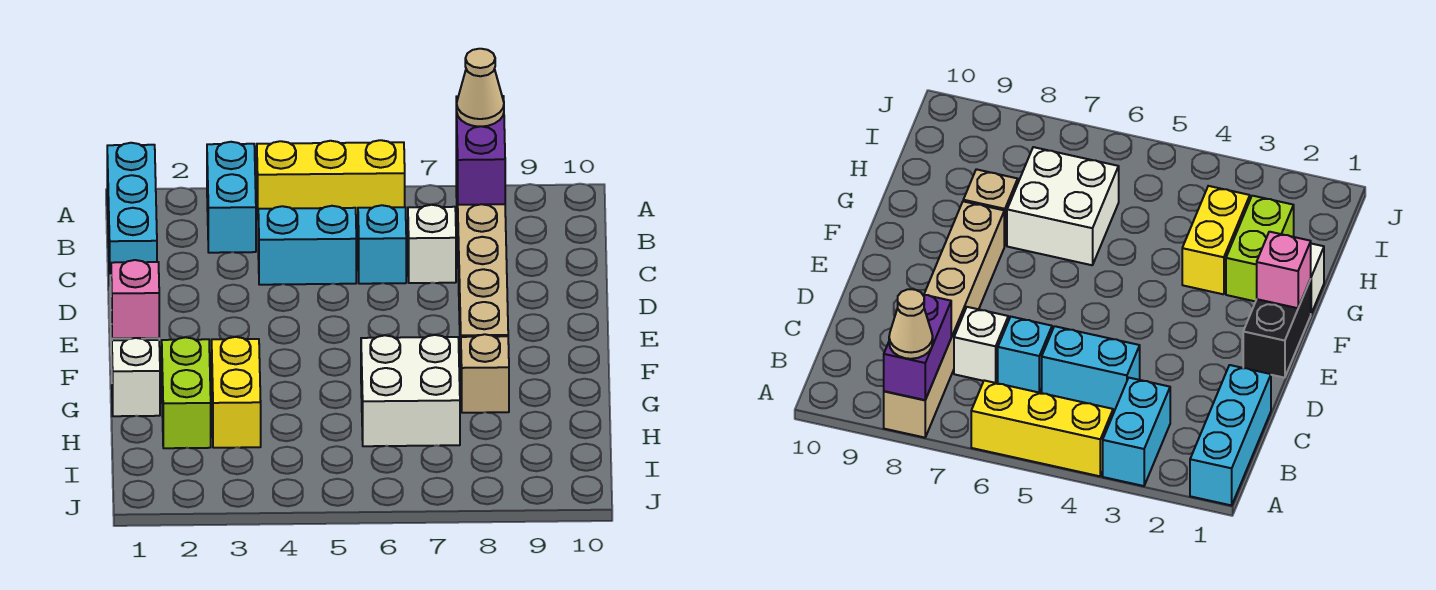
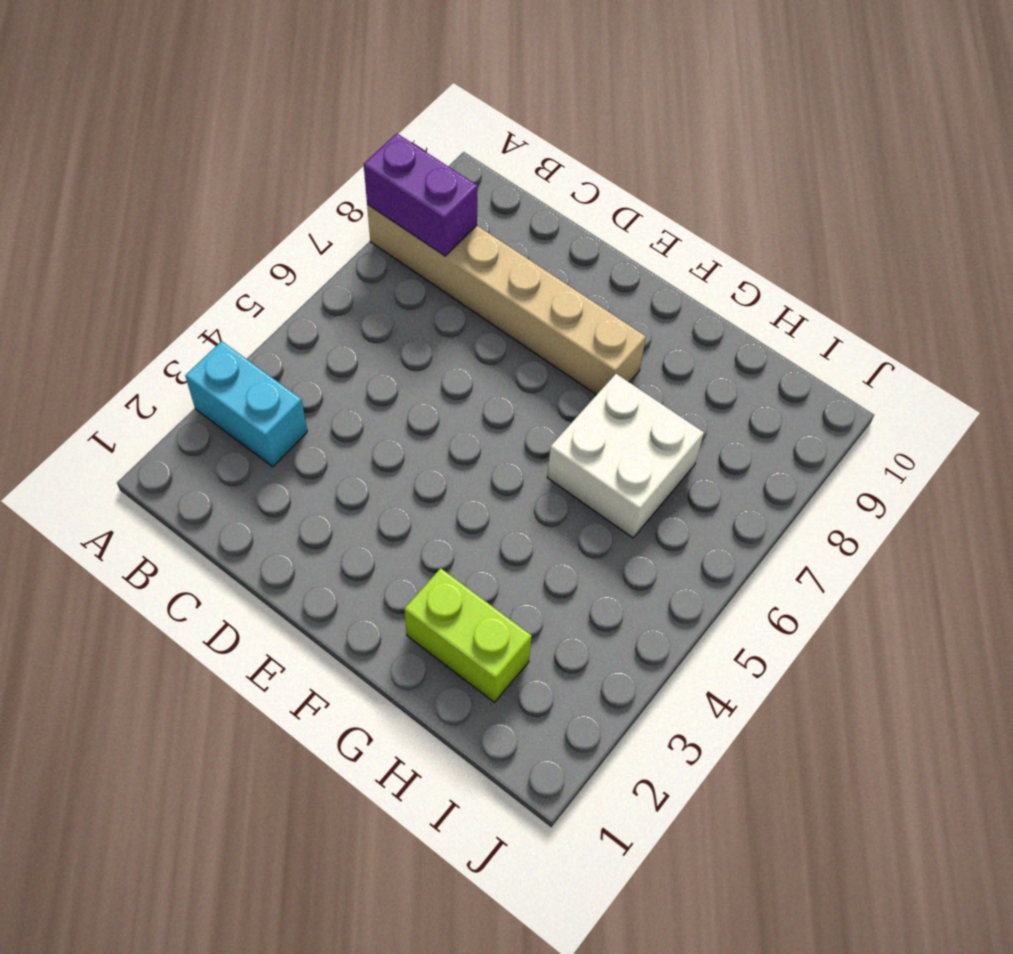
none -> cyan 1x3 brick [107,143,157,284]
none -> yellow 1x3 brick [257,140,405,219]
none -> cyan 1x2 brick [258,206,356,285]

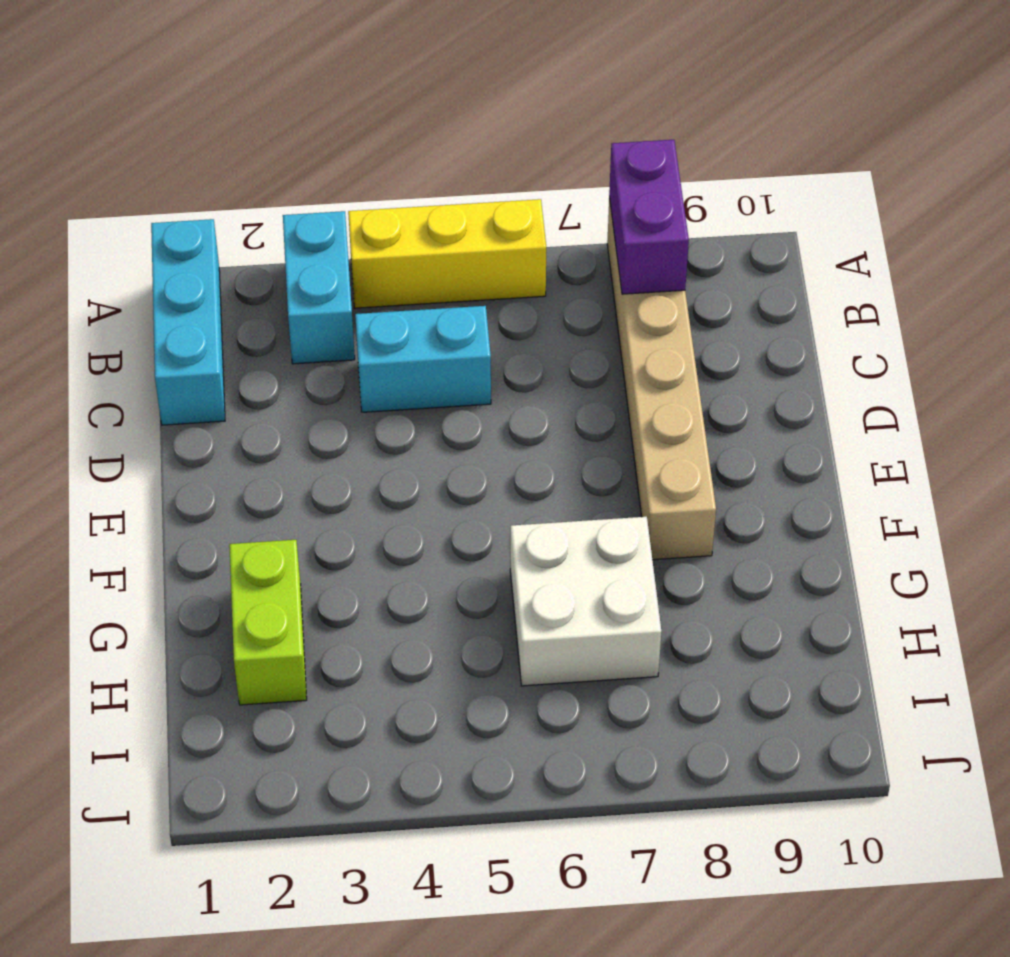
none -> cyan 1x1 brick [358,205,406,284]
none -> white 1x1 brick [408,205,456,283]
none -> black 1x2 brick [1243,279,1311,378]

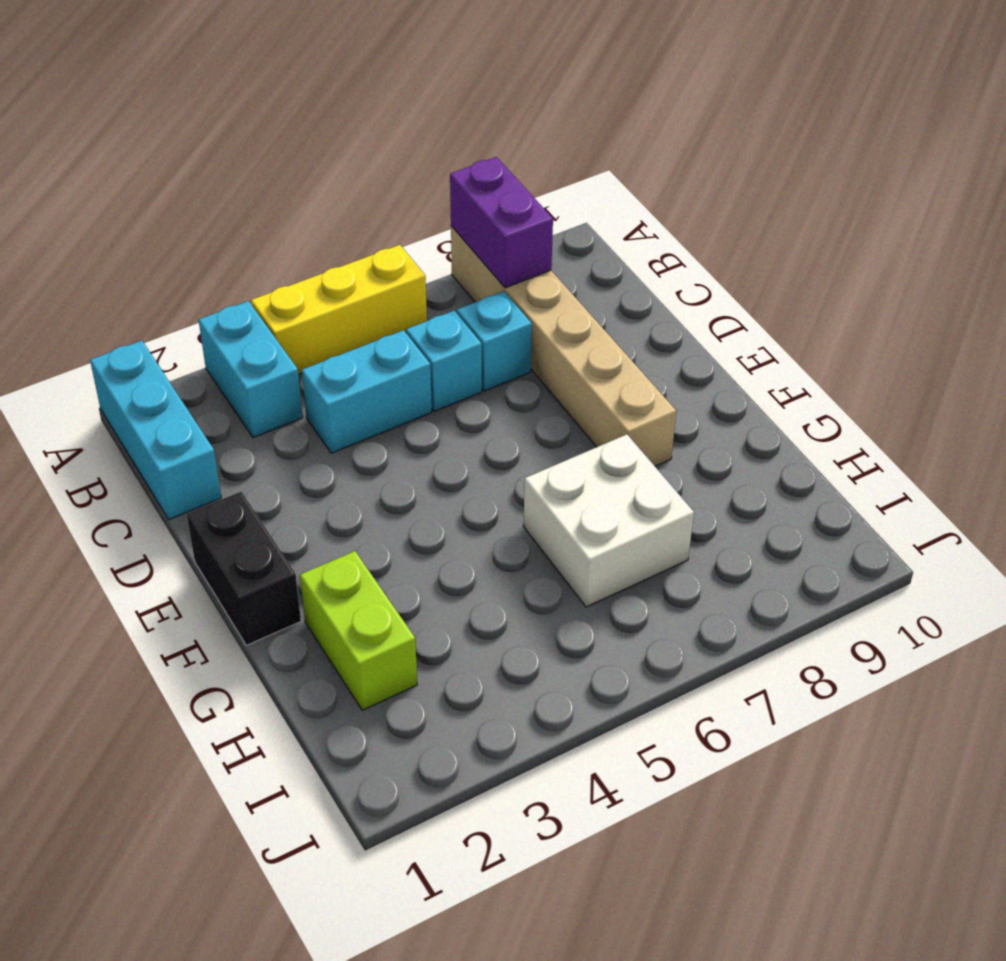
cyan 1x1 brick [457,291,532,391] -> white 1x1 brick [408,205,456,283]
none -> white 1x1 brick [112,338,160,416]
none -> yellow 1x2 brick [212,337,261,448]
none -> tan 1x1 brick [461,334,509,413]

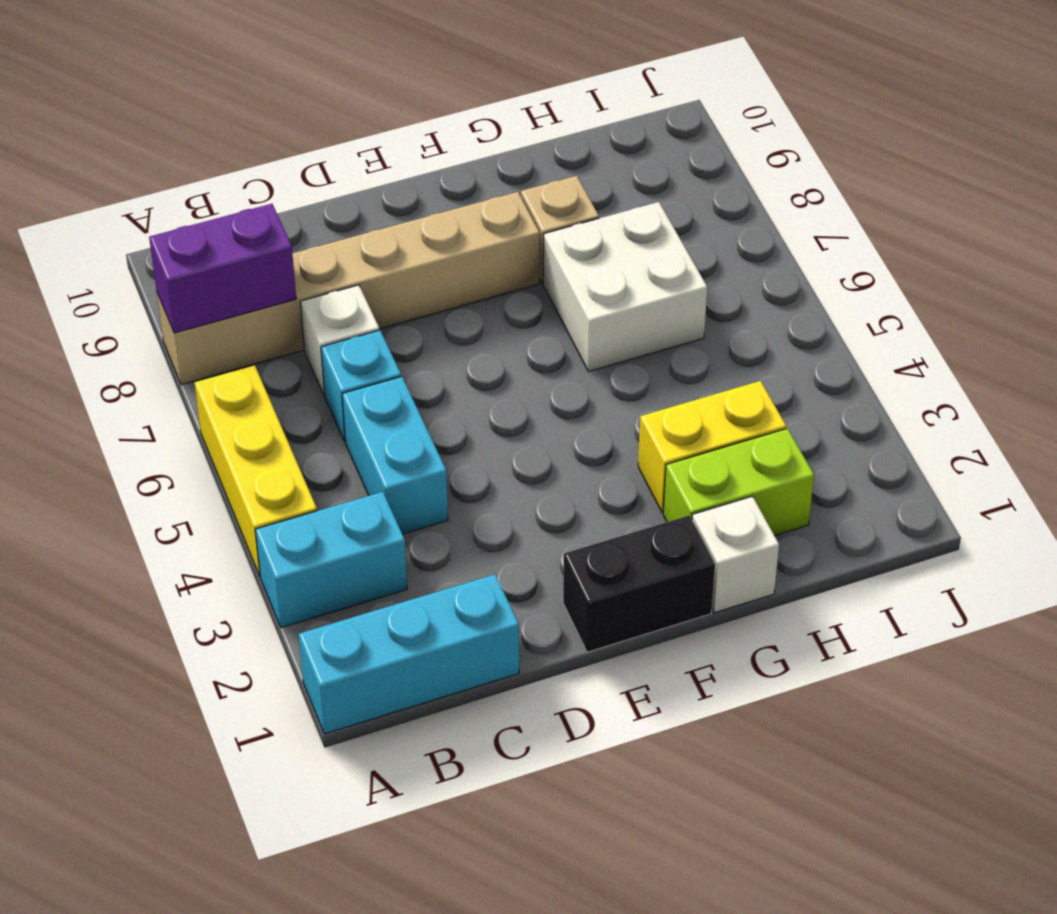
none -> pink 1x1 brick [111,260,159,338]
none -> tan 1x1 cone [457,49,504,127]

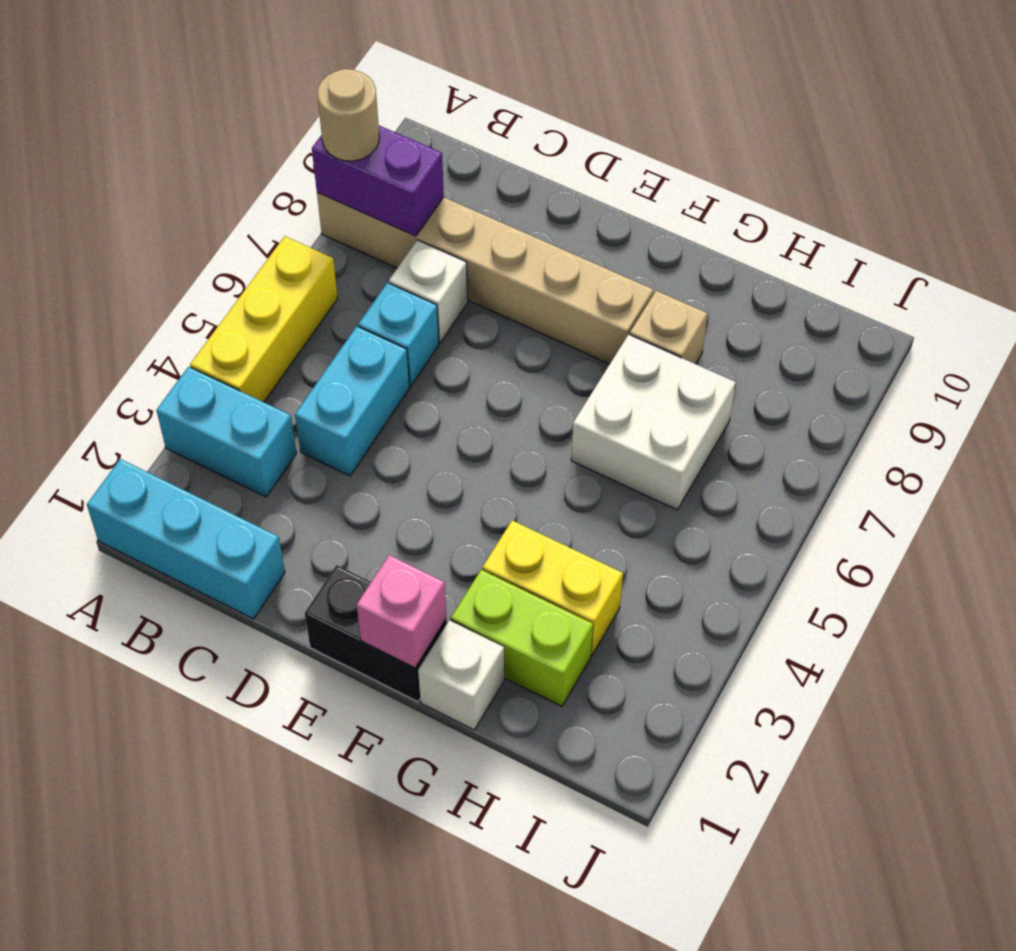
tan 1x1 round brick [317,69,379,161] -> tan 1x1 cone [457,49,504,127]

